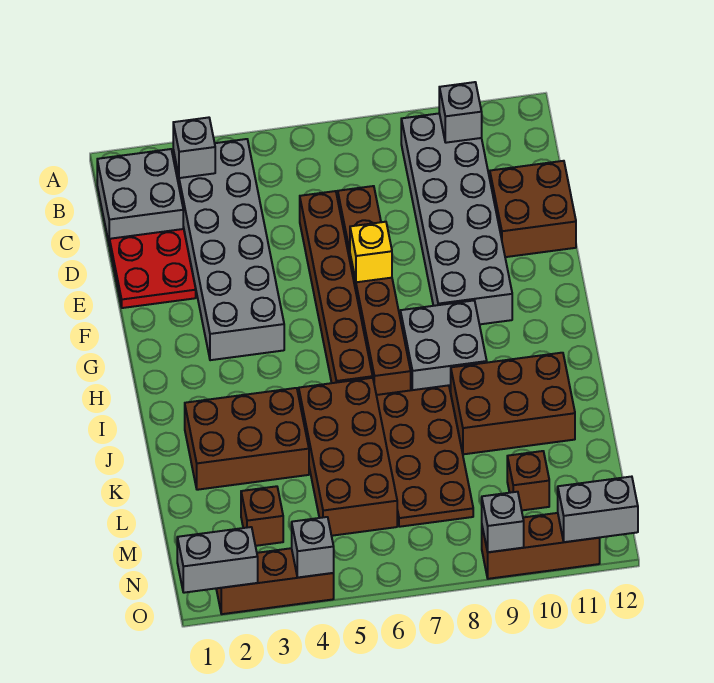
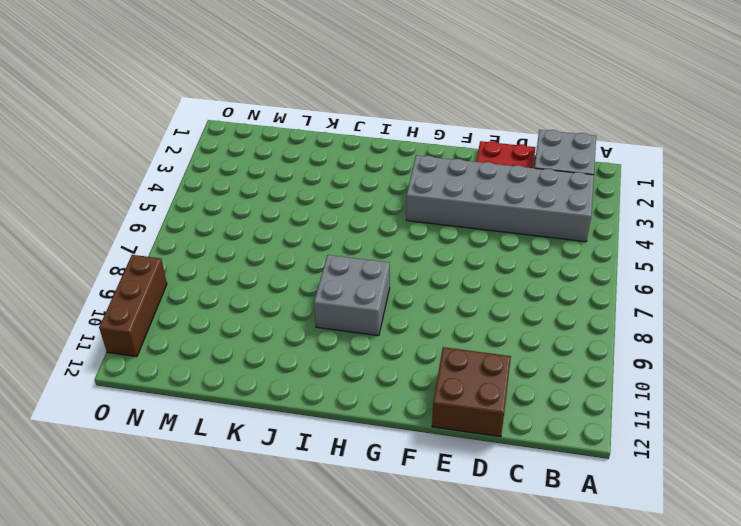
none -> grey 2x6 brick [401,113,512,324]
none -> brown 1x6 brick [300,191,373,383]
none -> brown 1x6 brick [338,186,411,395]

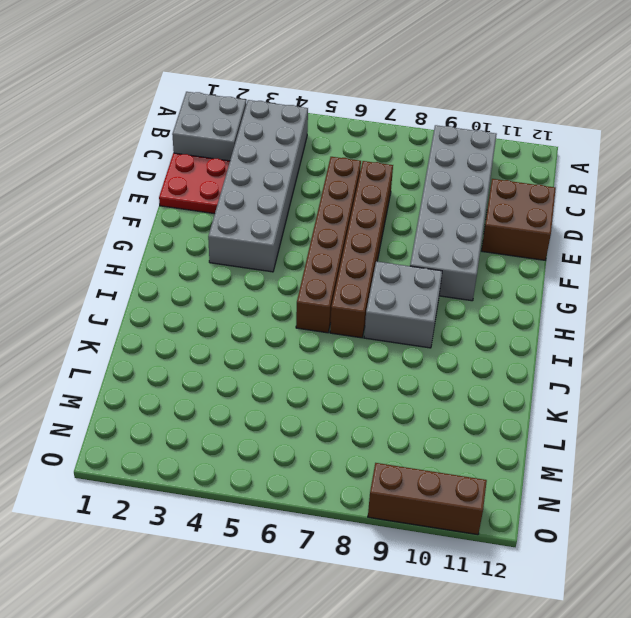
none -> brown 2x3 brick [185,388,309,490]
none -> brown 2x4 brick [299,378,397,536]
none -> brown 2x4 plate [376,385,473,527]

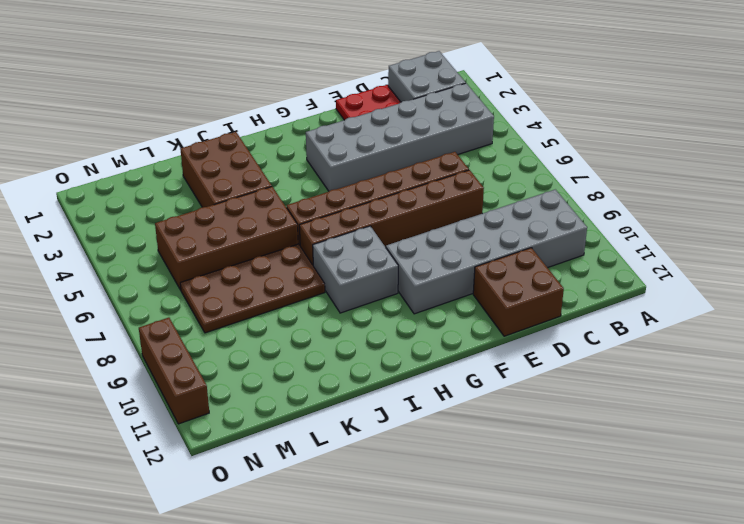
none -> brown 2x3 brick [450,353,575,454]
none -> brown 1x1 brick [241,486,283,546]
none -> brown 1x1 brick [507,451,549,510]

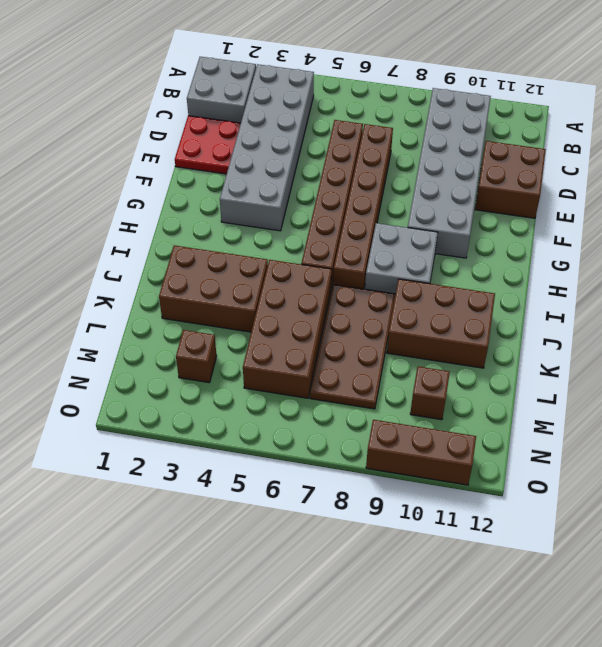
none -> brown 1x3 brick [216,548,334,614]
none -> grey 1x1 brick [173,117,215,178]
none -> grey 1x1 brick [439,82,482,143]

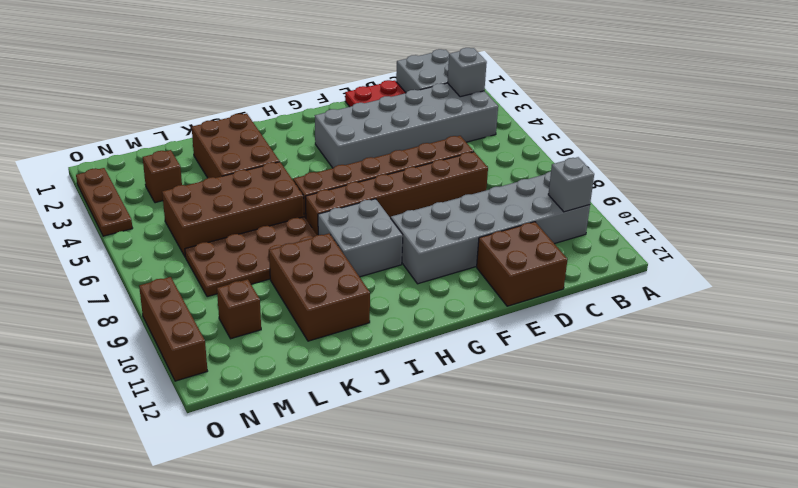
brown 1x3 plate [76,168,133,236] -> brown 1x3 brick [216,548,334,614]
none -> yellow 1x1 brick [350,222,392,282]
none -> grey 1x2 brick [177,527,258,593]
none -> grey 1x1 brick [292,517,334,578]

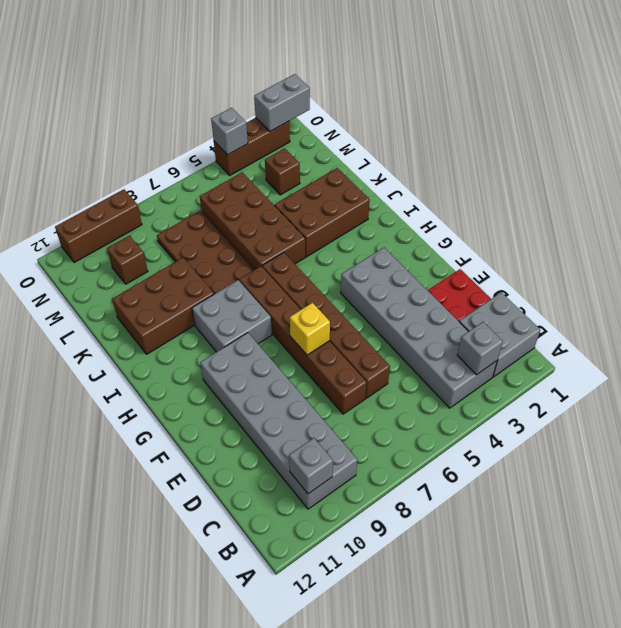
none -> brown 2x2 brick [490,161,576,257]
none -> grey 1x1 brick [482,492,524,552]
none -> grey 1x2 brick [558,477,638,542]

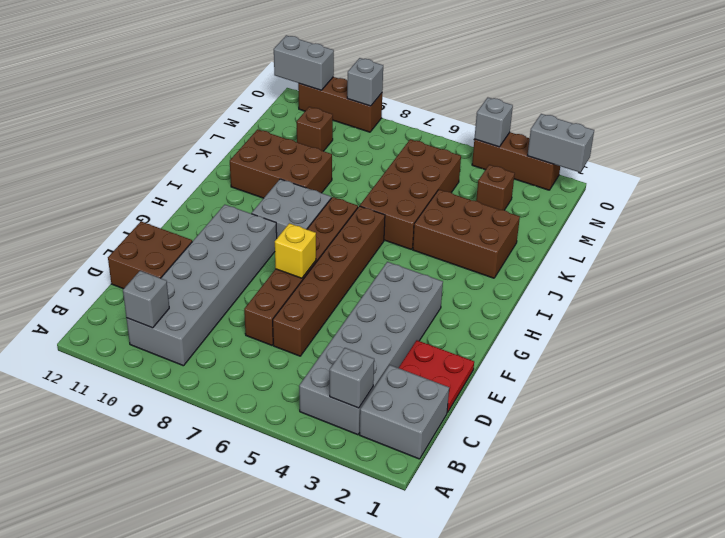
none -> brown 2x4 plate [376,385,473,527]

